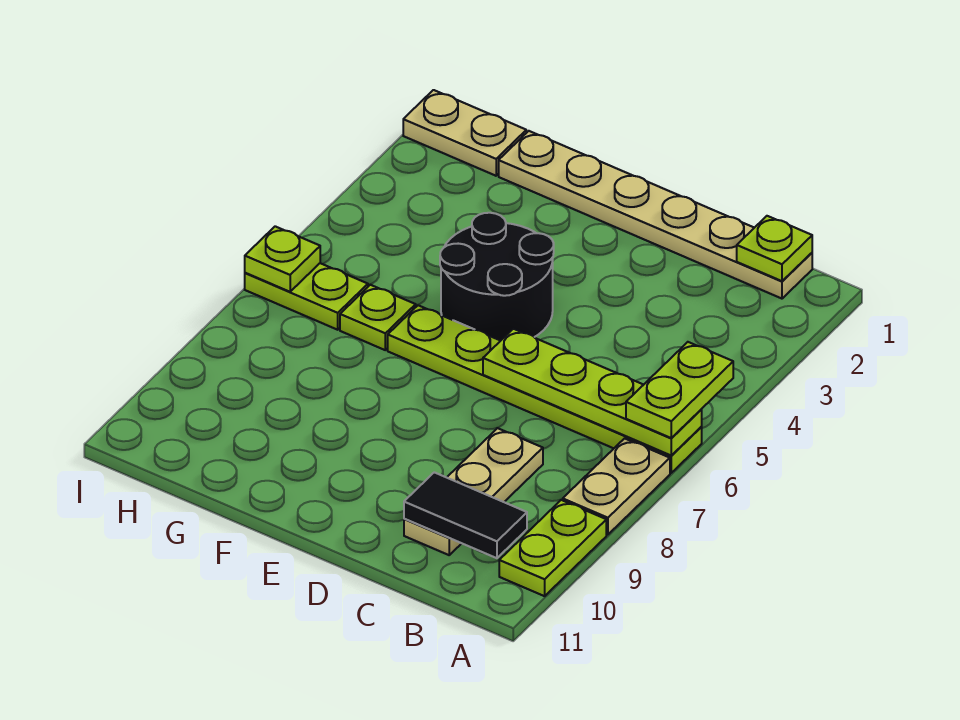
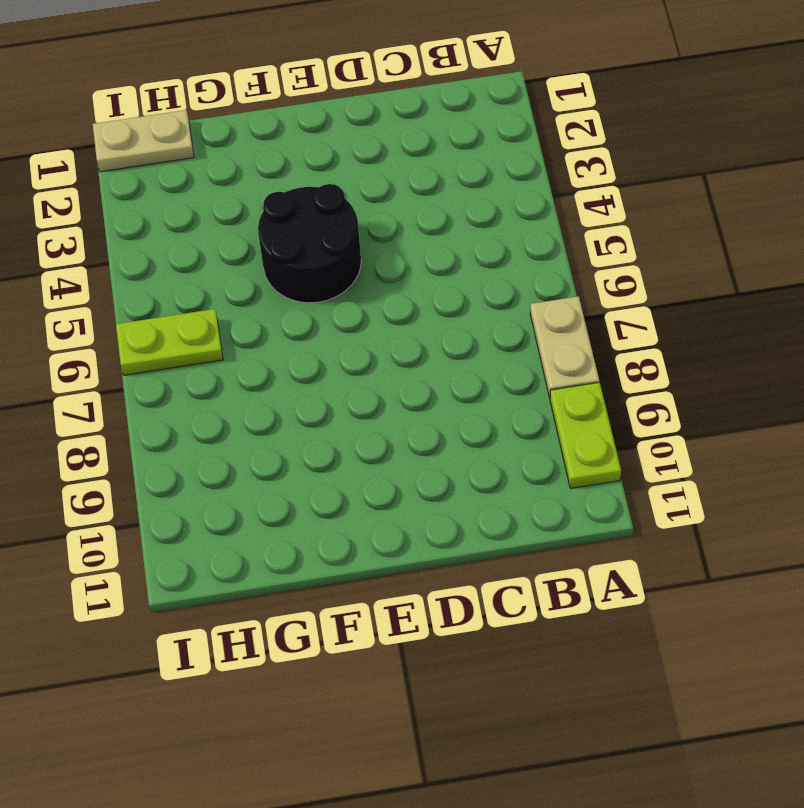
none -> lime 1x6 plate [388,305,702,473]
none -> tan 1x6 plate [499,131,812,299]
none -> tan 1x3 plate [404,428,543,555]

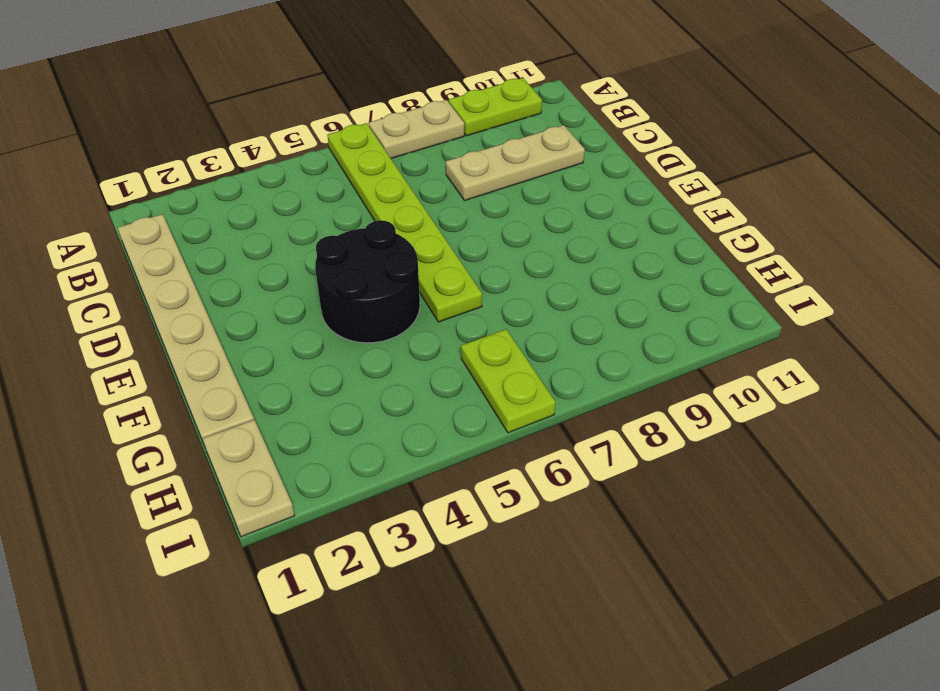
none -> lime 1x1 plate [340,285,416,350]
none -> lime 1x4 plate [483,329,702,455]
none -> lime 1x1 plate [737,216,812,281]

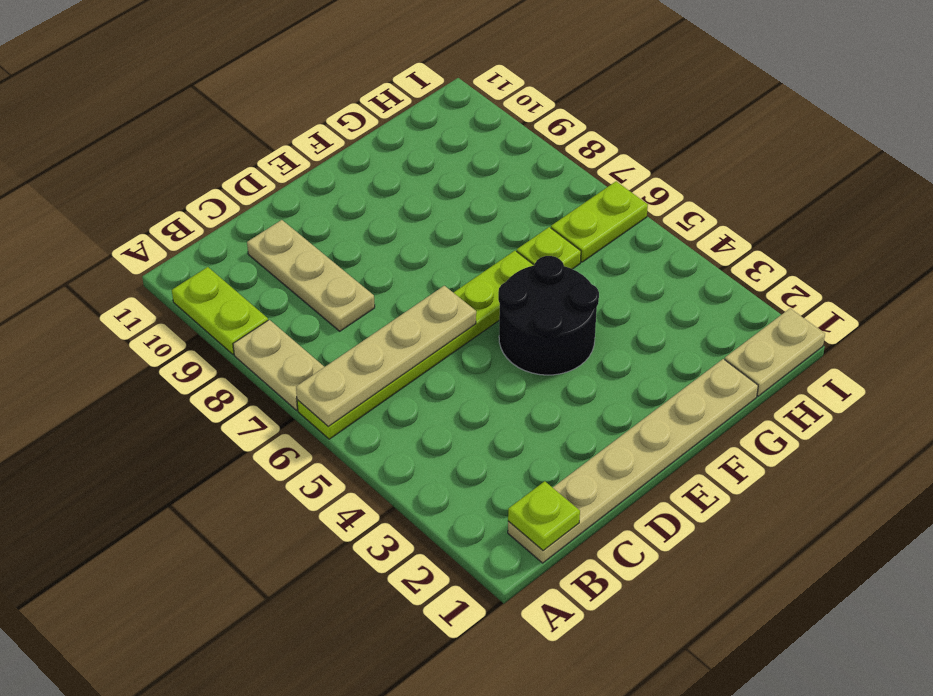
tan 1x4 plate [296,286,476,427] -> lime 1x4 plate [483,329,702,455]
none -> black 1x2 tile [404,472,527,558]
none -> lime 1x1 plate [245,226,320,292]
none -> lime 1x2 plate [626,342,733,438]

